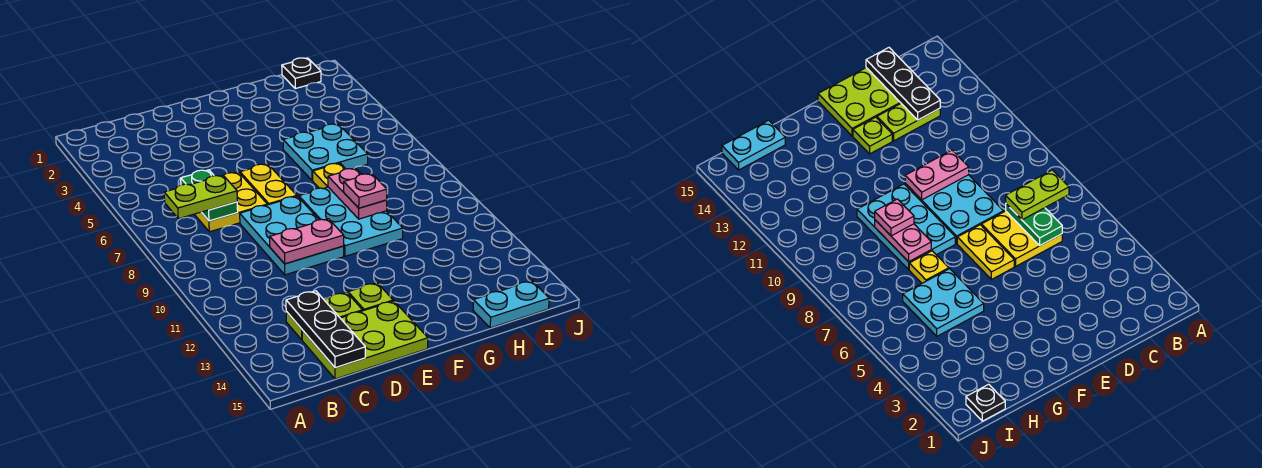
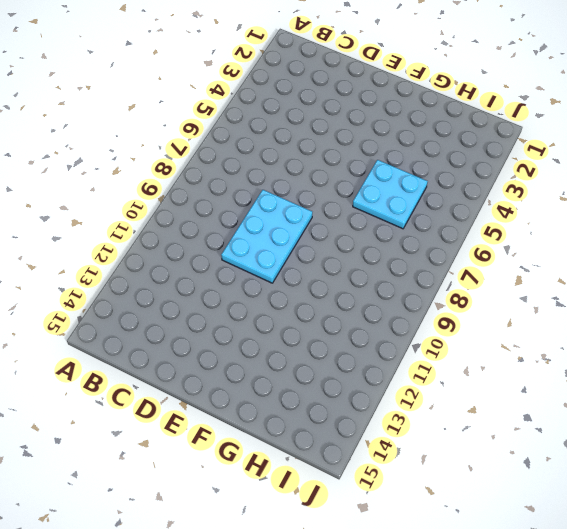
none -> yellow 2x2 plate [194,172,267,232]
none -> lime 1x2 plate [286,292,362,340]
none -> lime 2x3 plate [302,301,428,379]

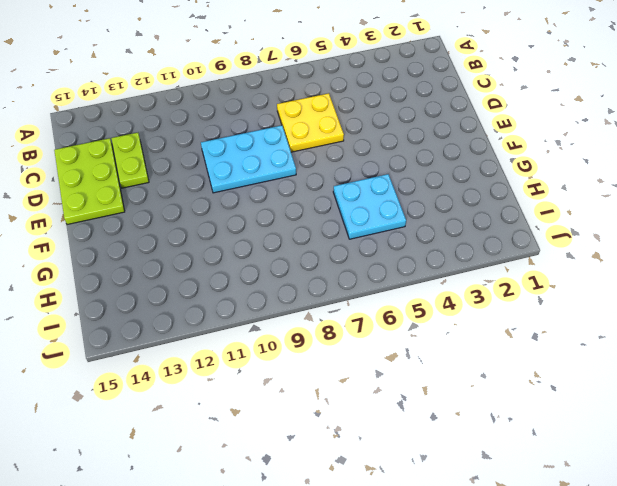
none -> yellow 1x2 plate [240,164,297,205]
none -> lime 1x1 plate [348,283,393,311]
none -> cyan 2x3 plate [299,187,403,256]

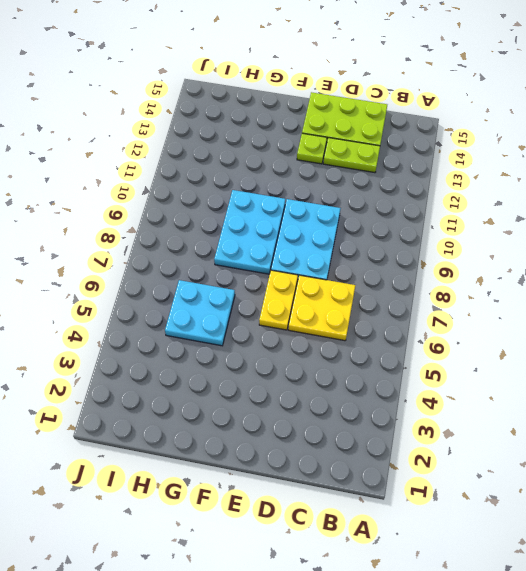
none -> yellow 1x1 plate [313,163,345,189]
none -> cyan 1x2 plate [473,281,549,328]
none -> black 1x1 plate [282,58,321,89]

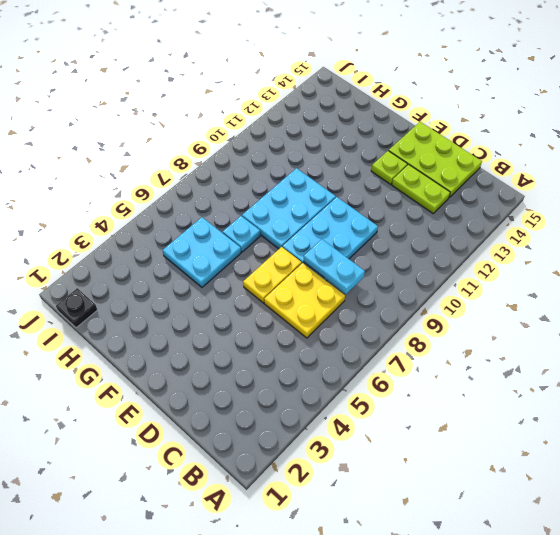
cyan 1x2 plate [304,239,365,294] -> cyan 1x2 plate moved to [473,281,549,328]
cyan 1x1 plate [223,216,260,252] -> yellow 1x1 plate [313,163,345,189]
none -> green 1x2 plate [181,170,238,221]
none -> black 1x3 plate [286,291,365,368]
none -> pink 1x2 plate [270,219,344,264]

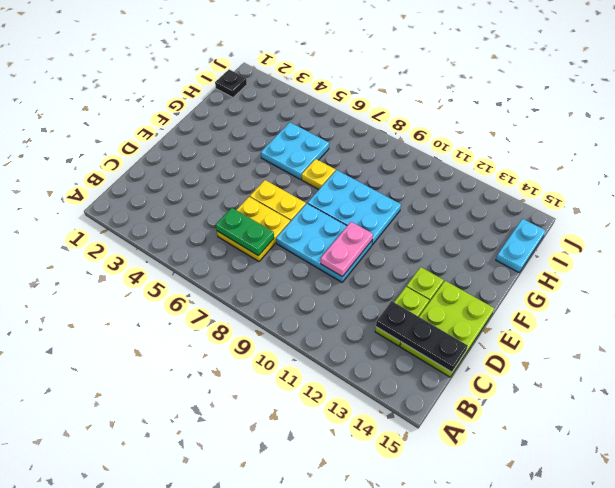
none -> pink 1x2 plate [328,168,387,219]
none -> lime 1x2 plate [164,175,237,219]
none -> pink 1x1 plate [344,173,387,208]

